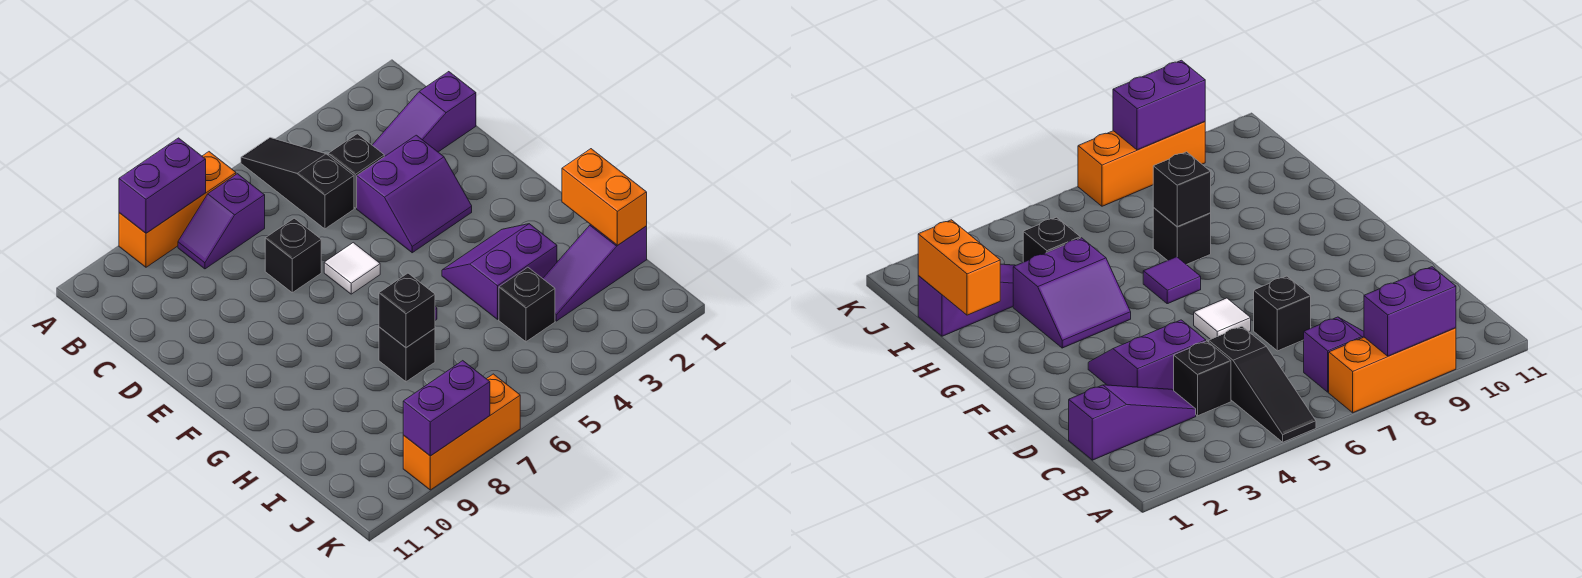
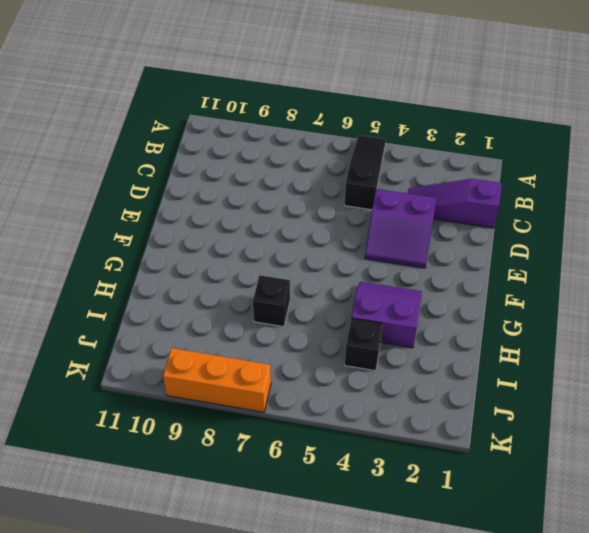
none -> orange 1x3 brick [119,152,236,267]
none -> purple 1x2 slope [178,174,265,269]
none -> black 1x1 brick [328,134,384,208]

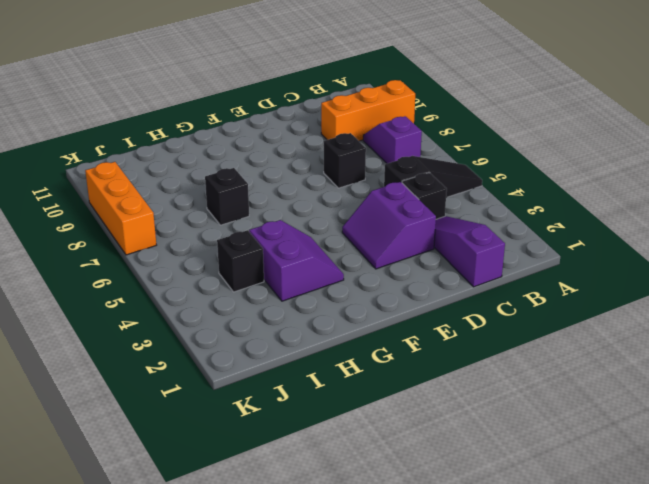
orange 1x3 brick [321,80,415,141] -> orange 1x3 brick turned to [119,152,236,267]
none -> white 1x1 tile [324,243,380,294]
none -> purple 1x1 tile [1143,257,1201,304]
none -> purple 1x3 slope [543,225,647,321]

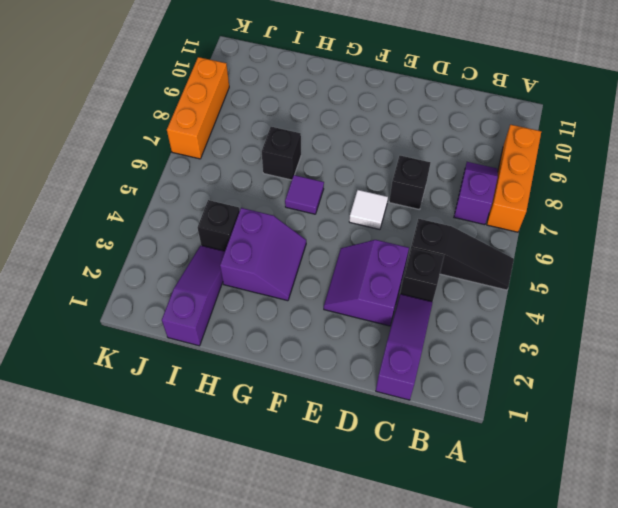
none -> purple 1x2 brick [119,138,206,233]
none -> orange 1x2 brick [562,149,647,245]
none -> black 1x1 brick [379,273,435,348]

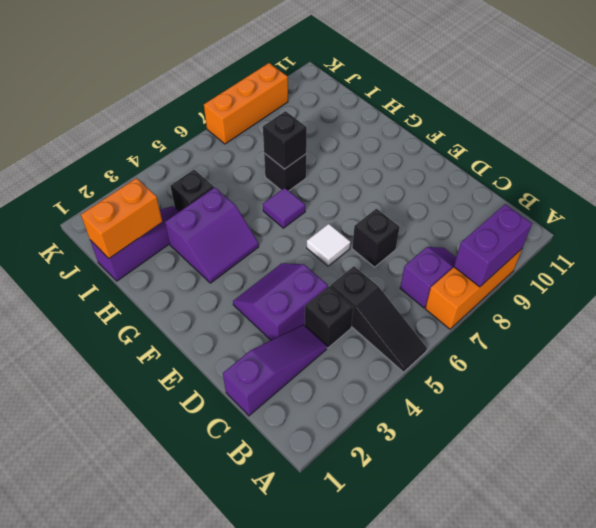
orange 1x2 brick [81,178,162,258] -> orange 1x2 brick turned to [562,149,647,245]
none -> purple 1x2 brick [403,361,490,456]

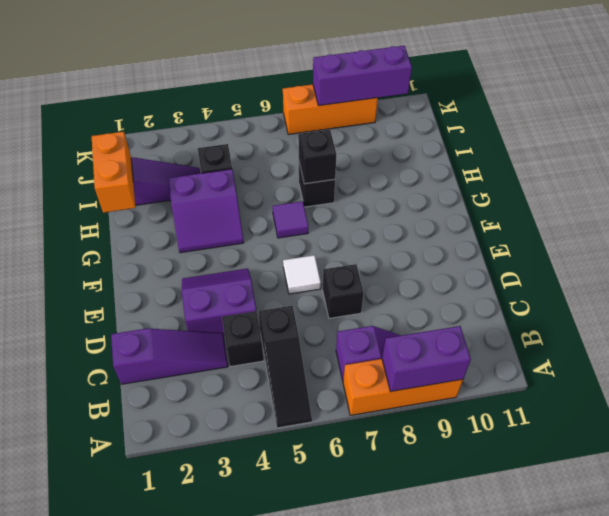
purple 1x3 brick [313,46,412,106] -> purple 1x2 brick [403,361,490,456]

